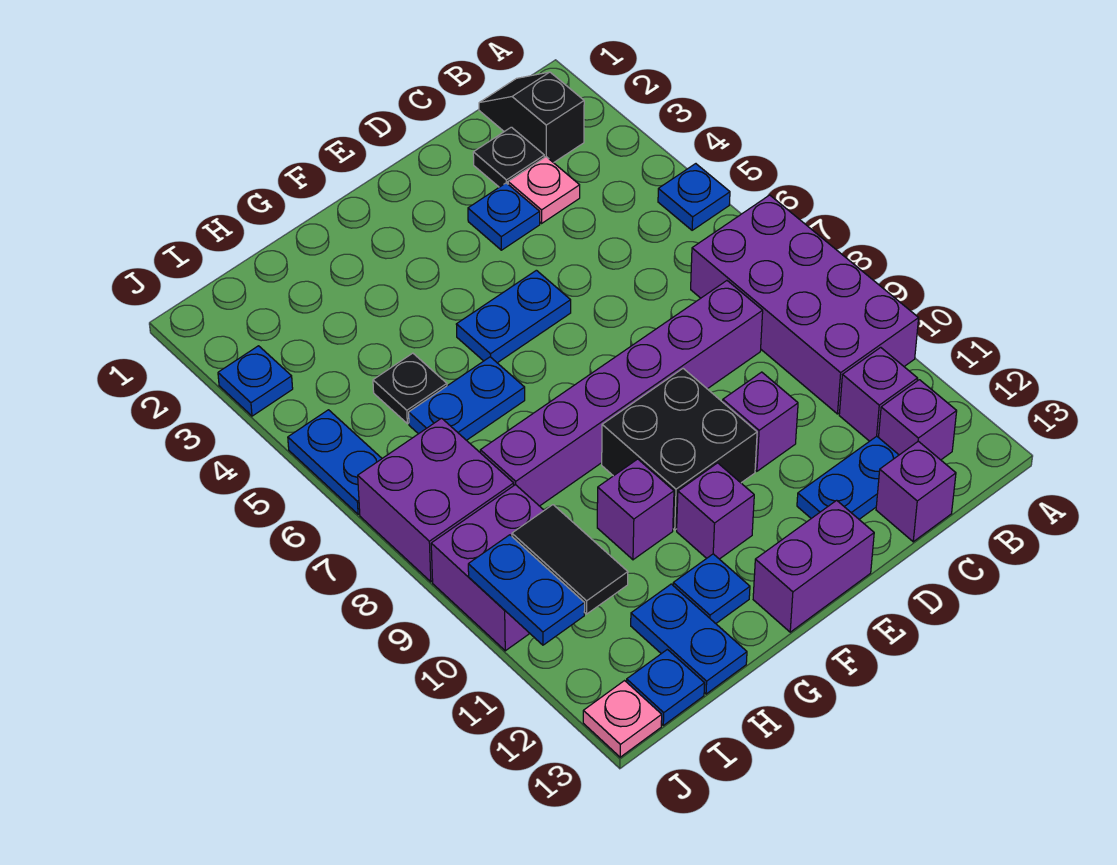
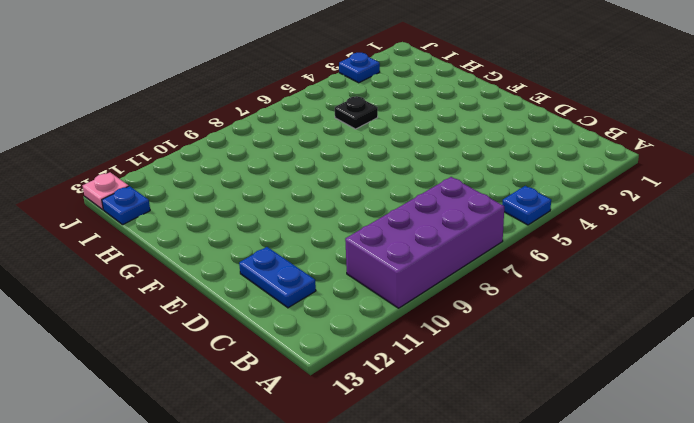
none -> black 1x2 slope [479,72,584,163]
none -> purple 1x1 brick [839,347,918,441]
none -> purple 1x1 brick [879,380,957,460]

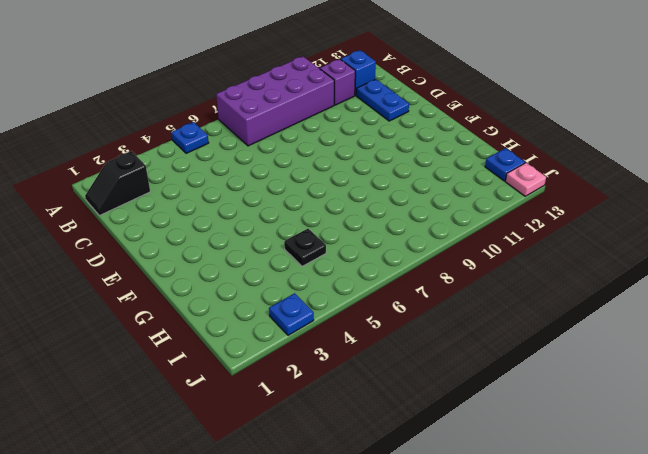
blue 1x1 brick [341,50,376,95] -> purple 1x1 brick [879,380,957,460]
none -> black 1x1 plate [473,127,544,187]
none -> pink 1x1 plate [508,157,580,223]
none -> purple 1x6 brick [480,281,763,506]

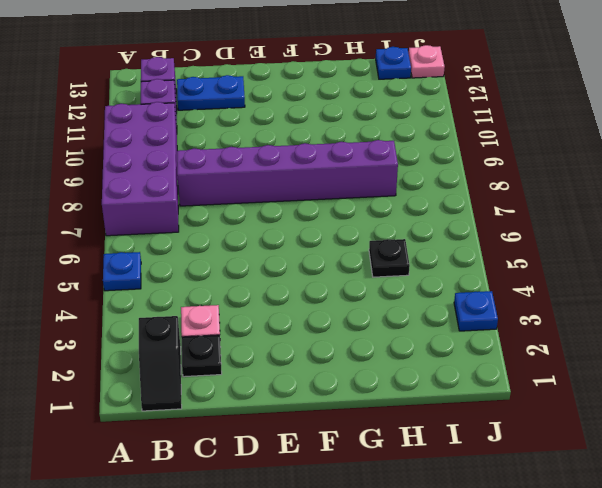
none -> purple 1x1 brick [876,441,956,542]
none -> blue 1x1 plate [468,183,540,250]
none -> purple 1x1 brick [723,372,798,471]

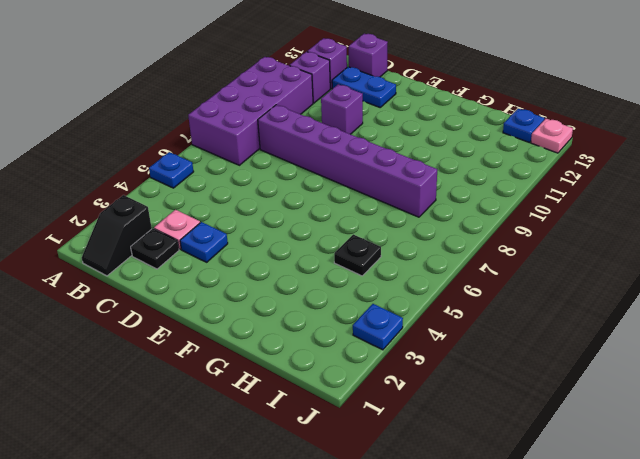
none -> blue 1x2 plate [456,270,571,363]
none -> black 2x2 brick [602,369,757,530]
none -> purple 1x2 brick [753,500,874,632]

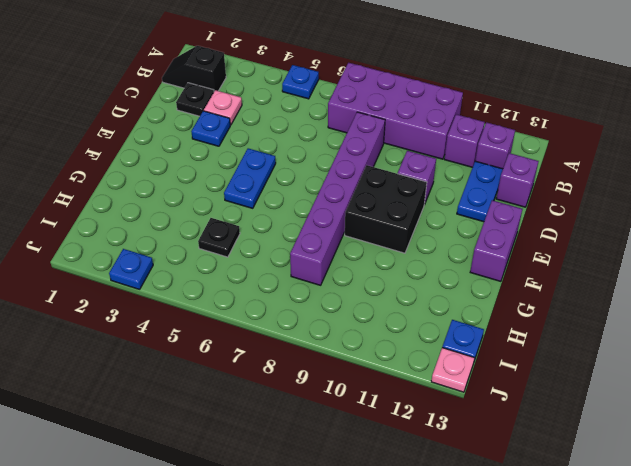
none -> purple 1x1 brick [677,463,754,559]
none -> blue 1x2 plate [409,357,525,440]
none -> purple 1x1 brick [597,459,674,560]

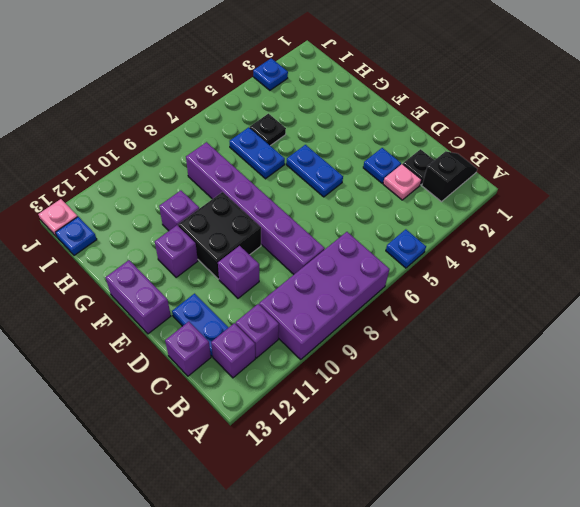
none -> blue 1x1 plate [673,554,750,623]
none -> blue 1x2 plate [631,584,747,694]
none -> purple 2x2 brick [358,418,514,582]

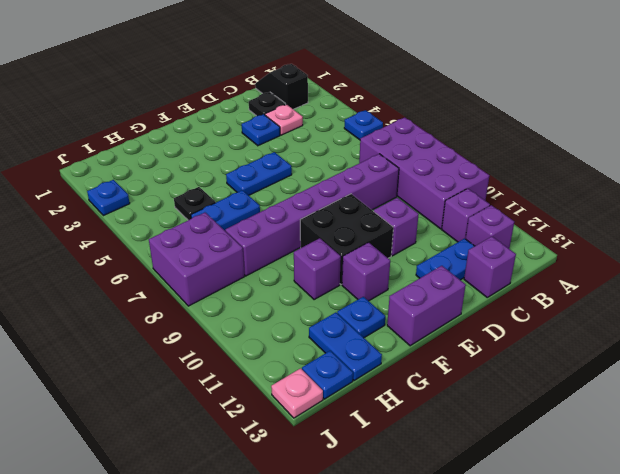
none -> purple 2x2 brick [431,485,544,651]
none -> blue 1x2 plate [288,410,382,514]
none -> black 1x2 tile [512,505,628,614]

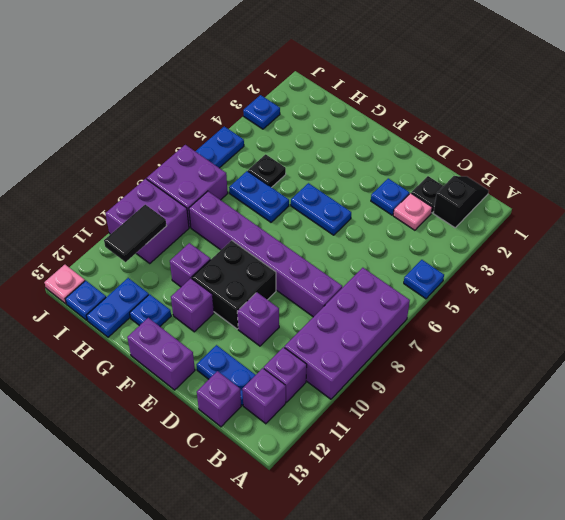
none -> blue 1x2 plate [468,535,585,645]

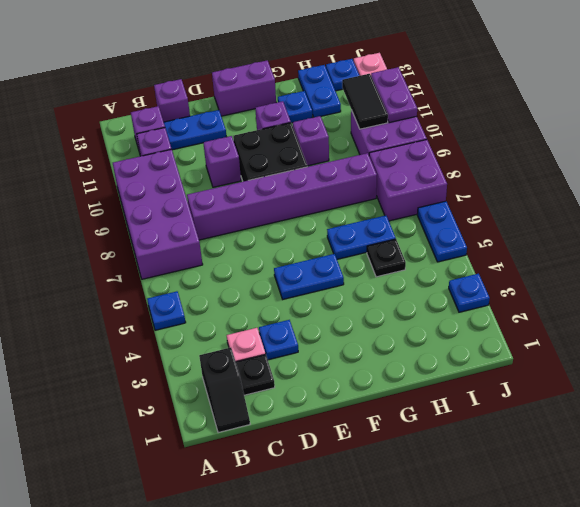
purple 1x2 plate [371,67,417,123] -> blue 1x2 plate [468,535,585,645]

